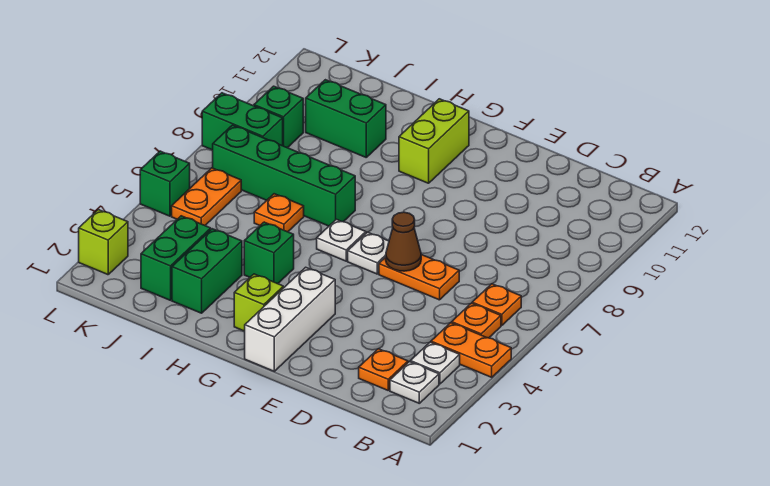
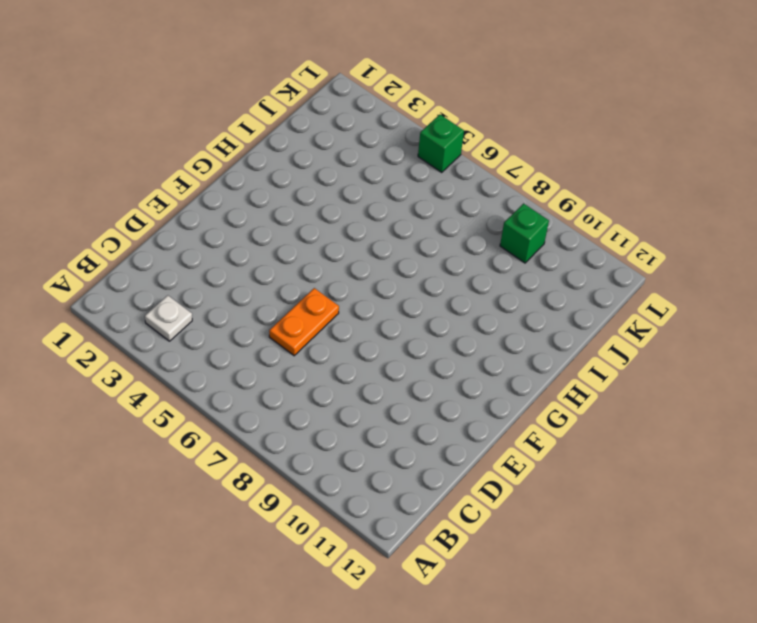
none -> orange 1x2 plate [431,323,511,377]
none -> white 1x1 plate [390,362,439,403]
none -> orange 1x1 plate [452,303,501,338]

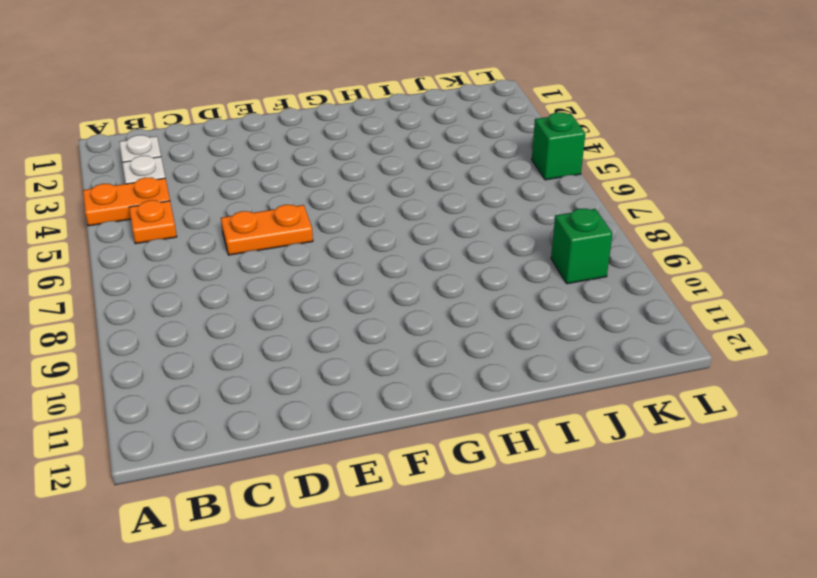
none -> orange 1x1 plate [472,284,521,326]
none -> orange 1x1 plate [359,349,408,390]
none -> white 1x3 brick [245,267,335,371]

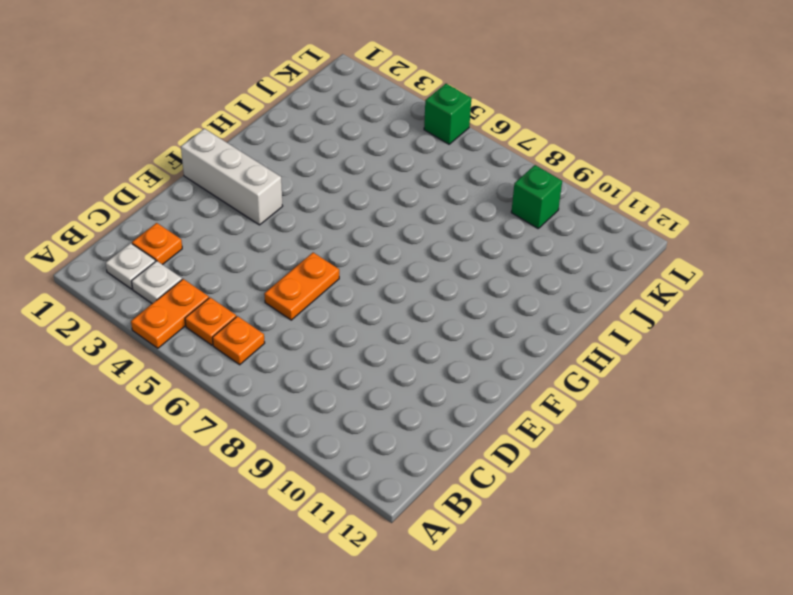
none -> white 1x1 plate [348,232,389,274]
none -> lime 1x1 brick [234,274,283,331]
none -> white 1x1 plate [317,219,366,261]

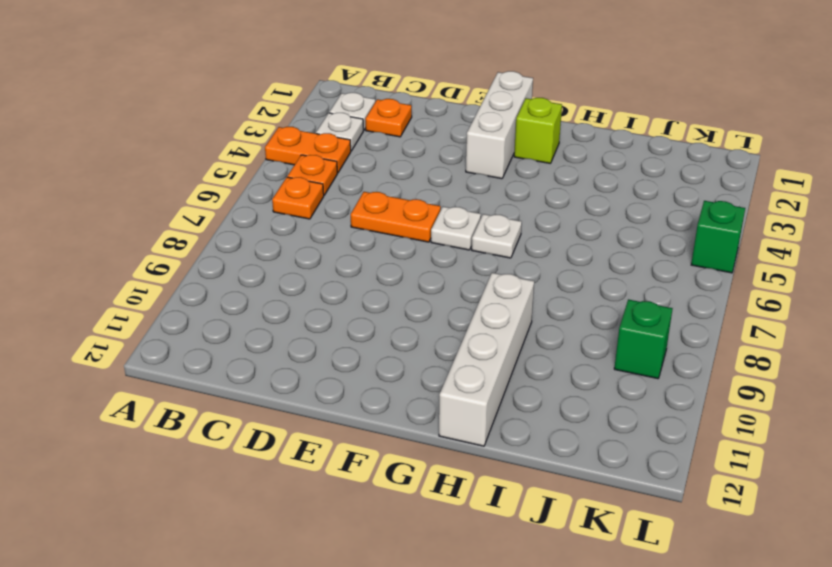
white 1x4 brick [439,273,534,446] -> none
none -> lime 1x2 brick [399,99,469,183]
none -> green 1x1 brick [244,222,294,284]
none -> green 1x4 brick [213,125,355,226]

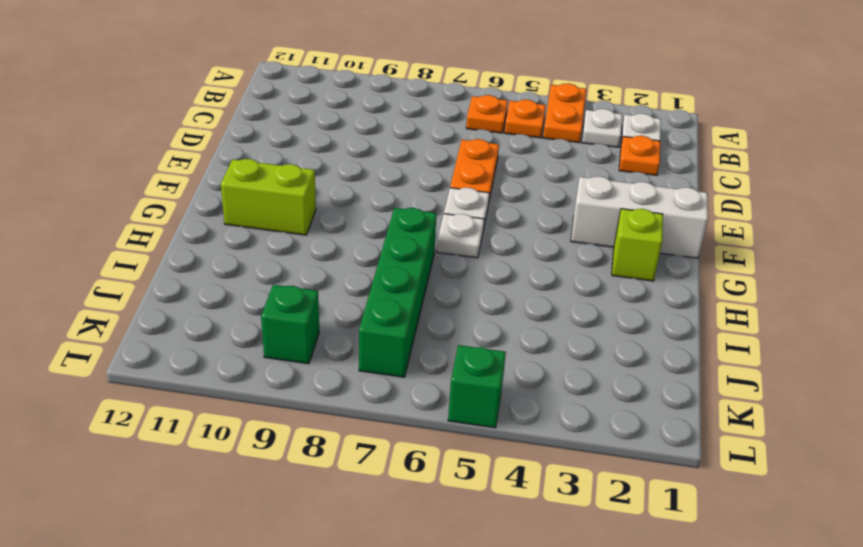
none -> green 1x1 brick [244,222,294,284]
none -> green 1x2 brick [172,229,242,313]
none -> orange 1x1 plate [254,194,304,232]

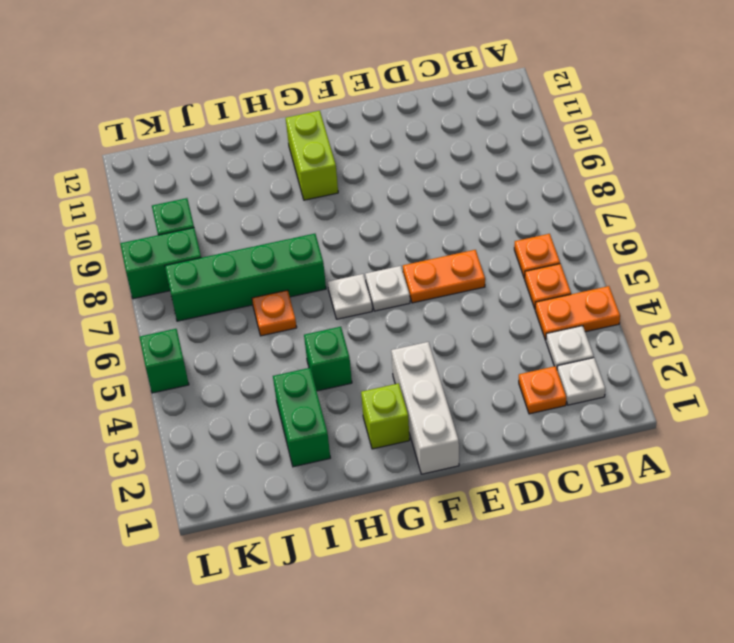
none -> green 1x2 brick [306,80,386,157]
none -> green 1x2 brick [141,216,211,300]
none -> orange 1x2 plate [172,168,241,225]

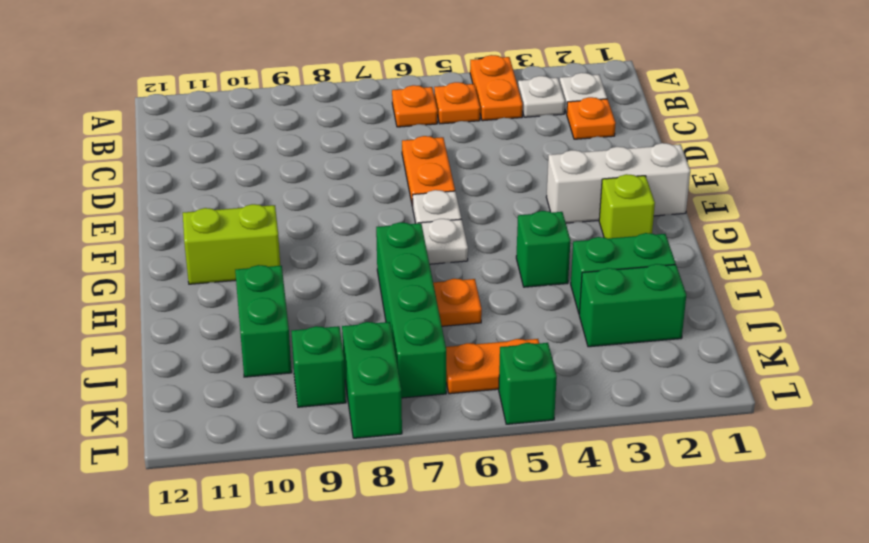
none -> lime 1x1 brick [79,210,128,275]
none -> brown 1x1 cone [386,212,421,271]

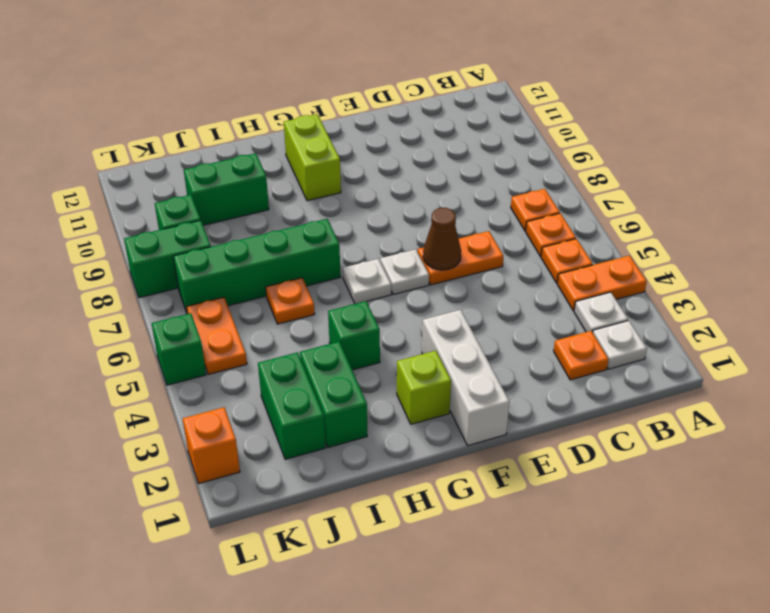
orange 1x1 plate [511,189,560,231] -> none
orange 1x1 brick [183,407,240,484] -> lime 1x1 brick [79,210,128,275]

